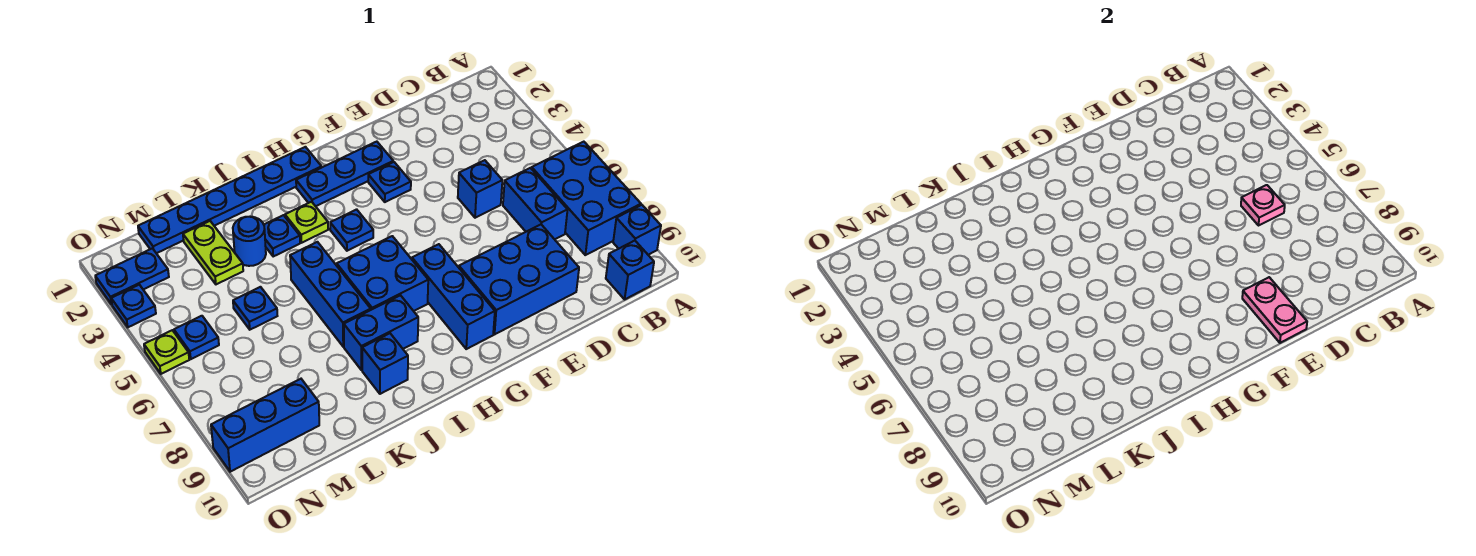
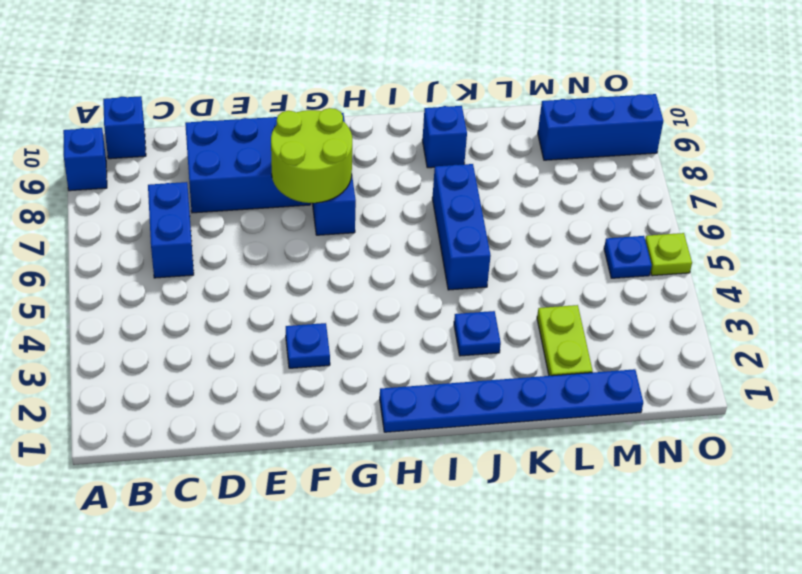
lime 2x2 round brick [271,108,352,203] -> none
none -> blue 2x3 brick [532,142,641,255]
none -> blue 1x1 brick [458,160,502,218]
none -> blue 1x3 plate [296,142,393,206]

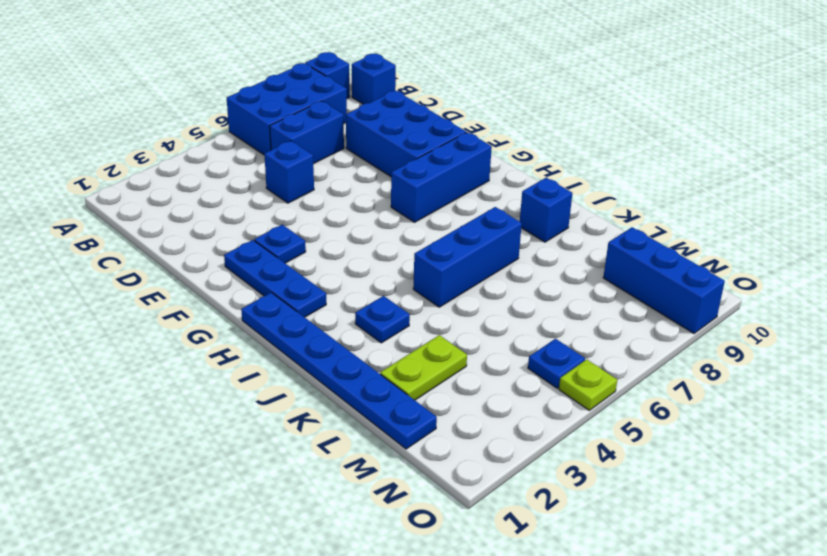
none -> blue 1x1 plate [330,209,373,251]
none -> blue 2x2 brick [337,236,428,311]
none -> lime 1x1 plate [285,202,328,243]

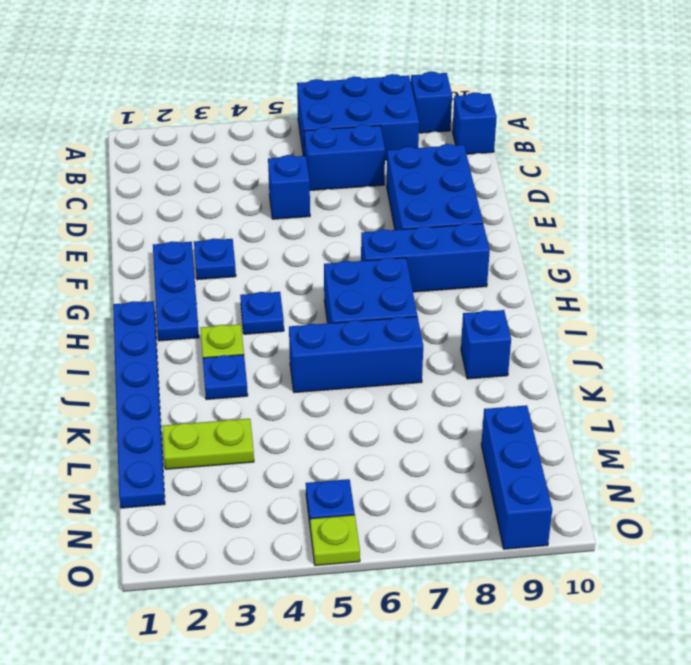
none -> blue 1x2 brick [344,295,418,370]
none -> blue 1x1 round brick [233,217,266,266]
none -> blue 1x1 plate [233,287,277,330]

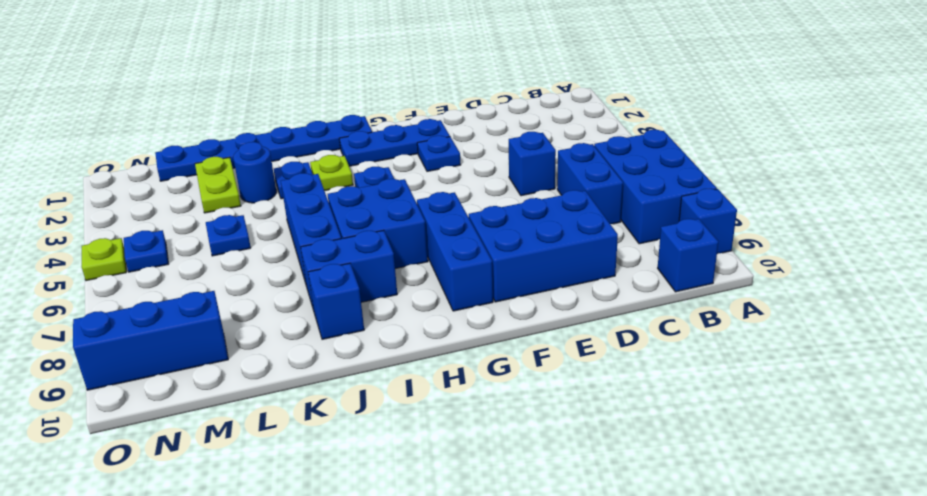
none -> blue 1x2 plate [95,248,169,304]
none -> blue 1x1 plate [111,285,156,327]
none -> pink 1x1 plate [1241,185,1285,225]

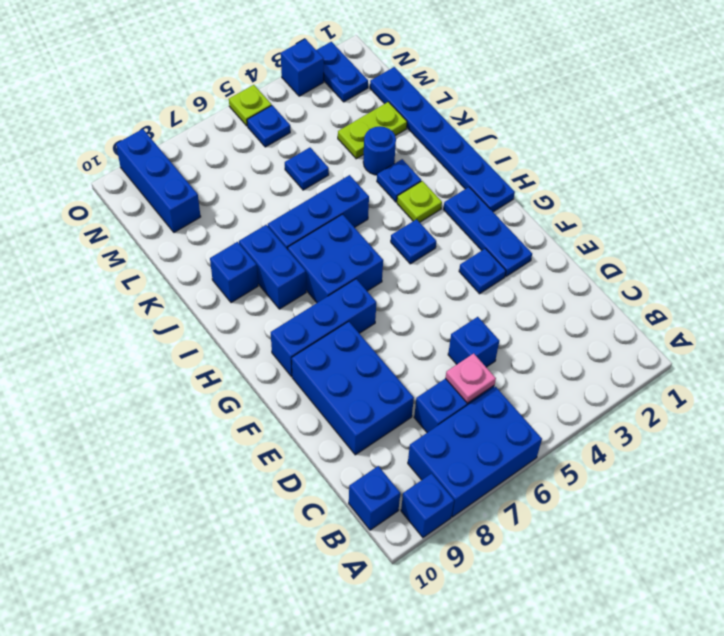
blue 1x1 brick [281,39,324,96] -> blue 1x1 plate [111,285,156,327]
none -> pink 1x2 plate [1242,277,1307,343]

